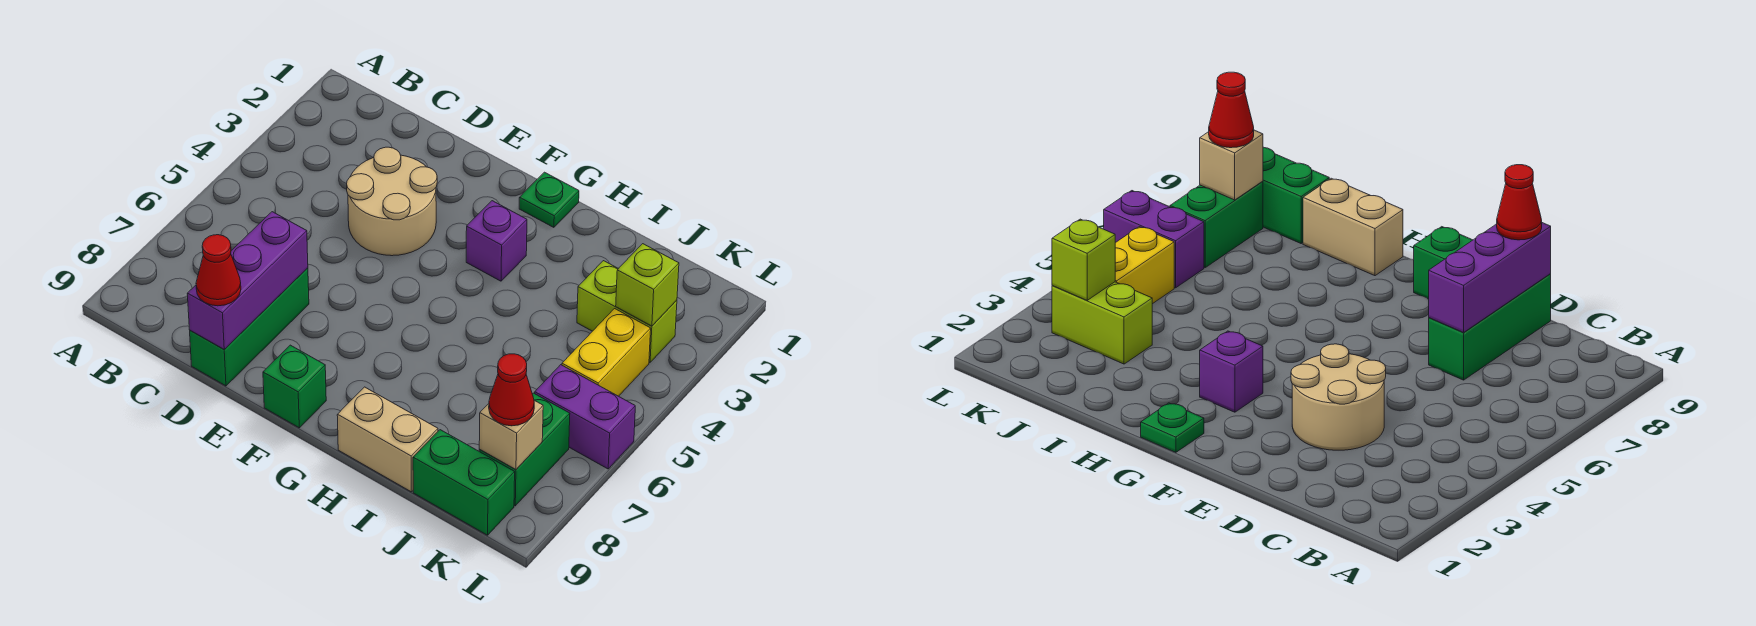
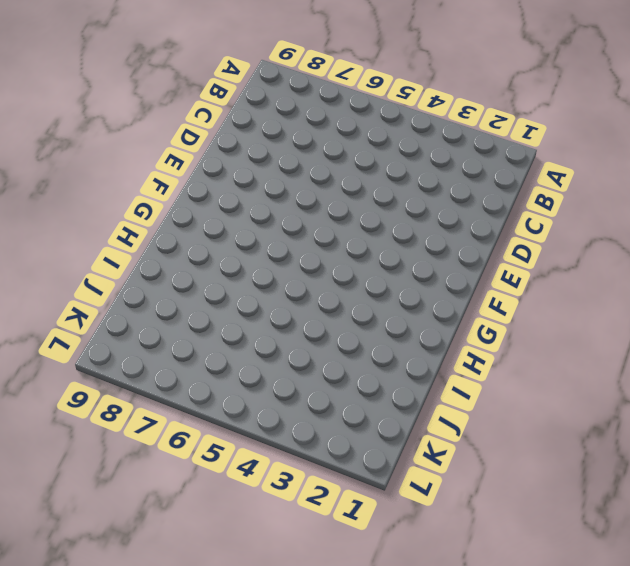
none -> tan 2x2 round brick [347,147,437,256]
none -> green 1x3 brick [190,268,309,386]
none -> green 1x1 brick [263,345,326,428]

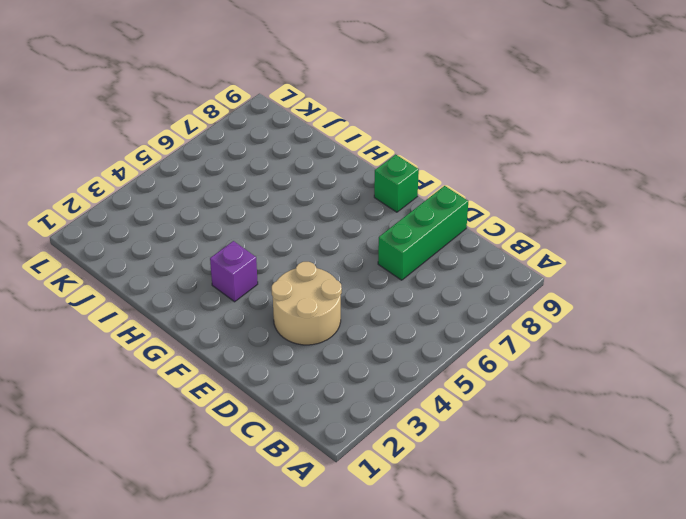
none -> green 1x1 plate [519,172,579,227]
none -> tan 1x2 brick [337,387,438,492]
none -> lime 1x2 brick [577,261,677,362]

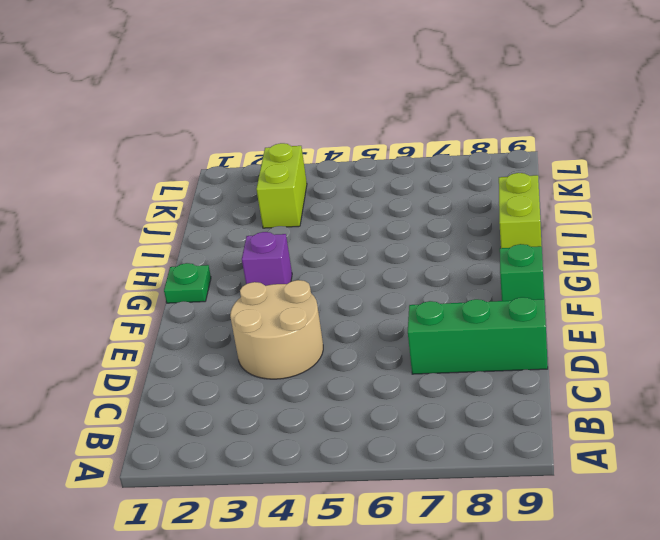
lime 1x2 brick [499,173,542,248] -> tan 1x2 brick [337,387,438,492]
none -> green 1x2 brick [413,430,515,535]
none -> yellow 1x2 brick [562,309,651,396]
none -> purple 1x2 brick [535,365,635,469]

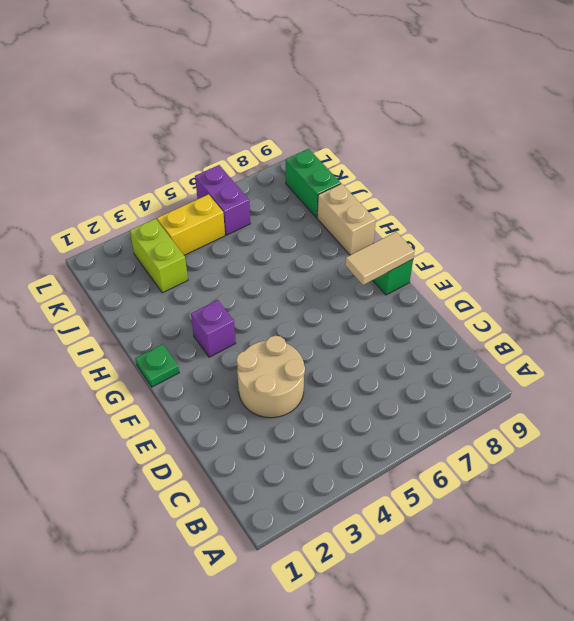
tan 1x2 tile [345,232,414,285] -> none
none -> green 1x3 brick [190,268,309,386]
none -> green 1x2 brick [479,393,570,506]
none -> purple 1x3 brick [187,212,308,349]

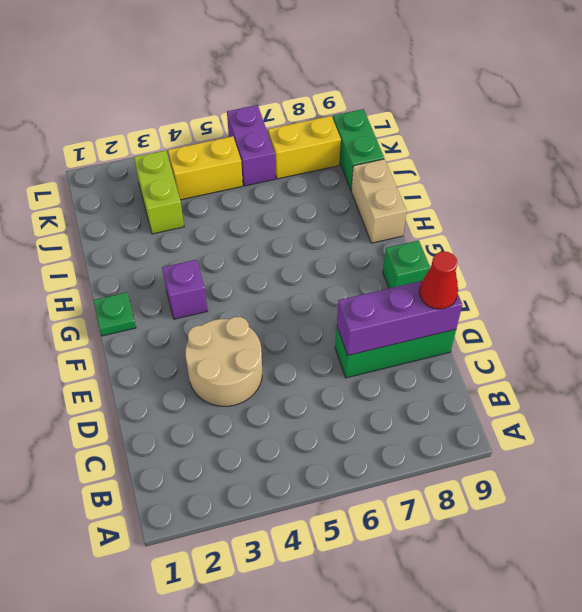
yellow 1x2 brick [268,116,341,179] -> green 1x2 brick [479,393,570,506]
none -> lime 1x1 brick [616,244,679,326]
none -> tan 1x1 brick [479,400,543,469]
none -> red 1x1 cone [489,354,534,426]

